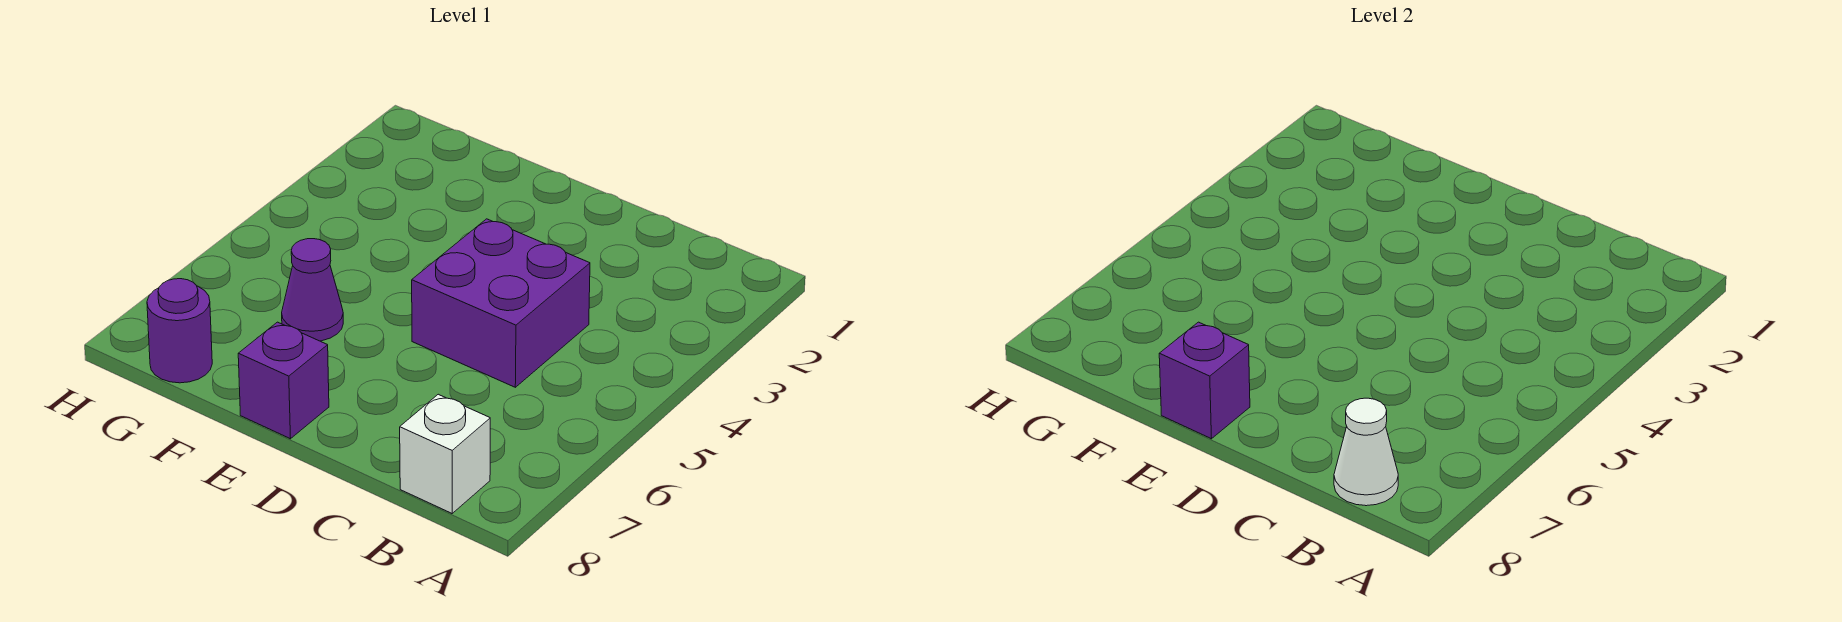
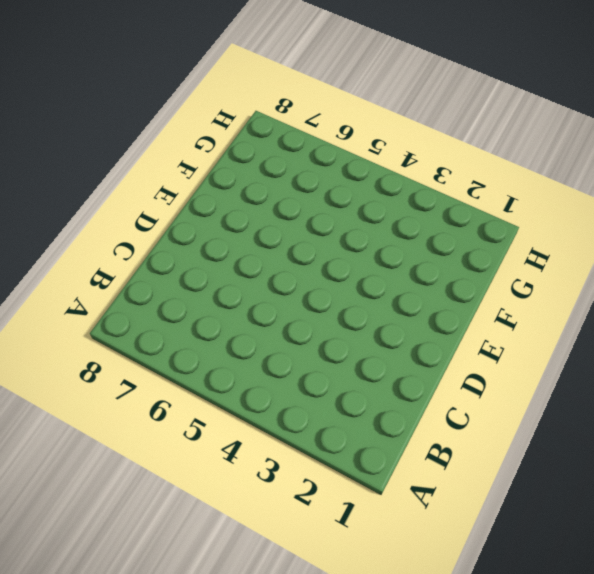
none -> white 1x1 brick [400,394,490,513]
none -> purple 2x2 brick [412,219,590,387]

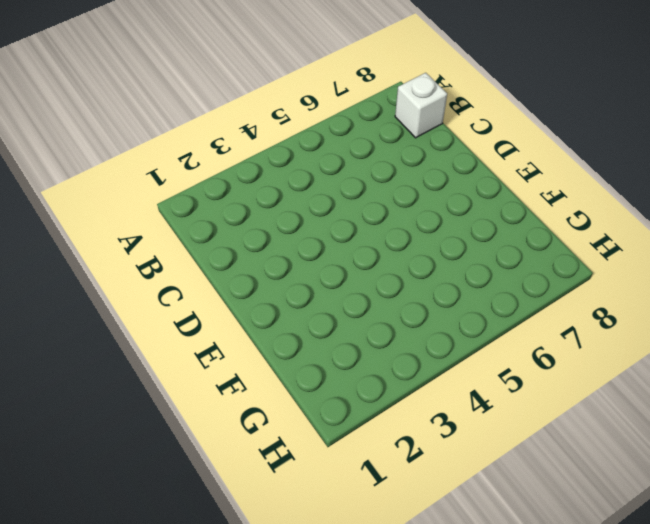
none -> purple 2x2 brick [412,219,590,387]
none -> purple 1x1 brick [238,322,329,439]

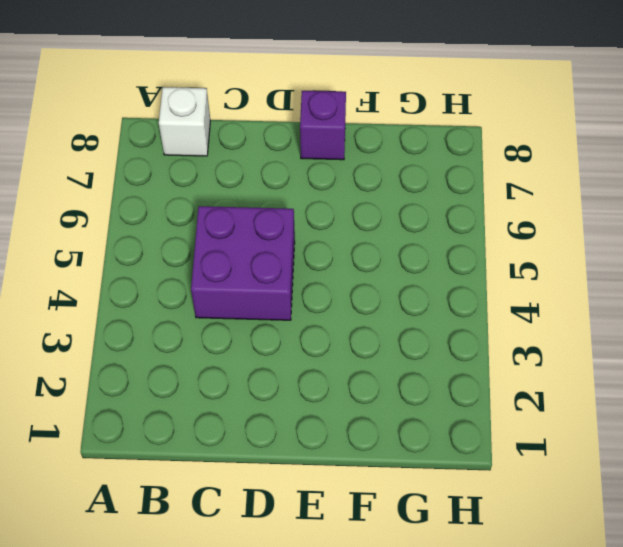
none -> purple 1x1 cone [282,239,343,341]
none -> purple 1x1 round brick [147,279,212,383]

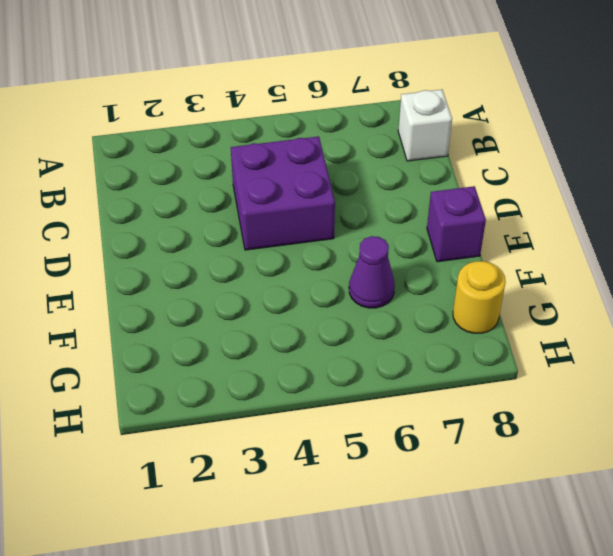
yellow 1x1 round brick [453,261,505,333] -> purple 1x1 round brick [147,279,212,383]
none -> white 1x1 cone [1334,398,1398,506]
none -> purple 1x1 brick [1159,322,1250,439]

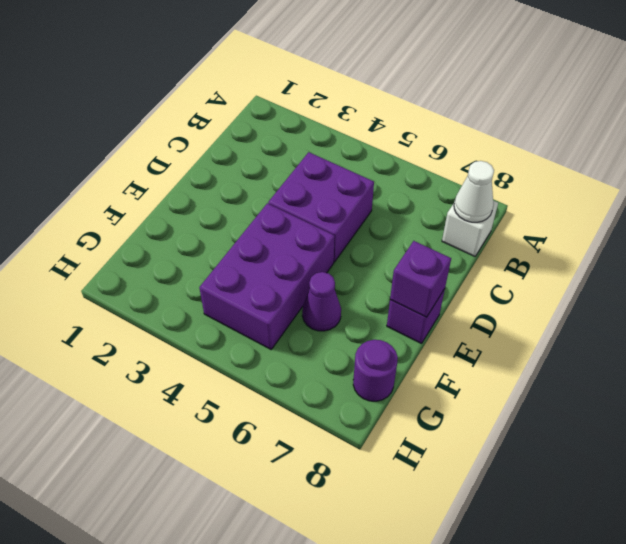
purple 2x3 brick [199,203,335,349] -> none

